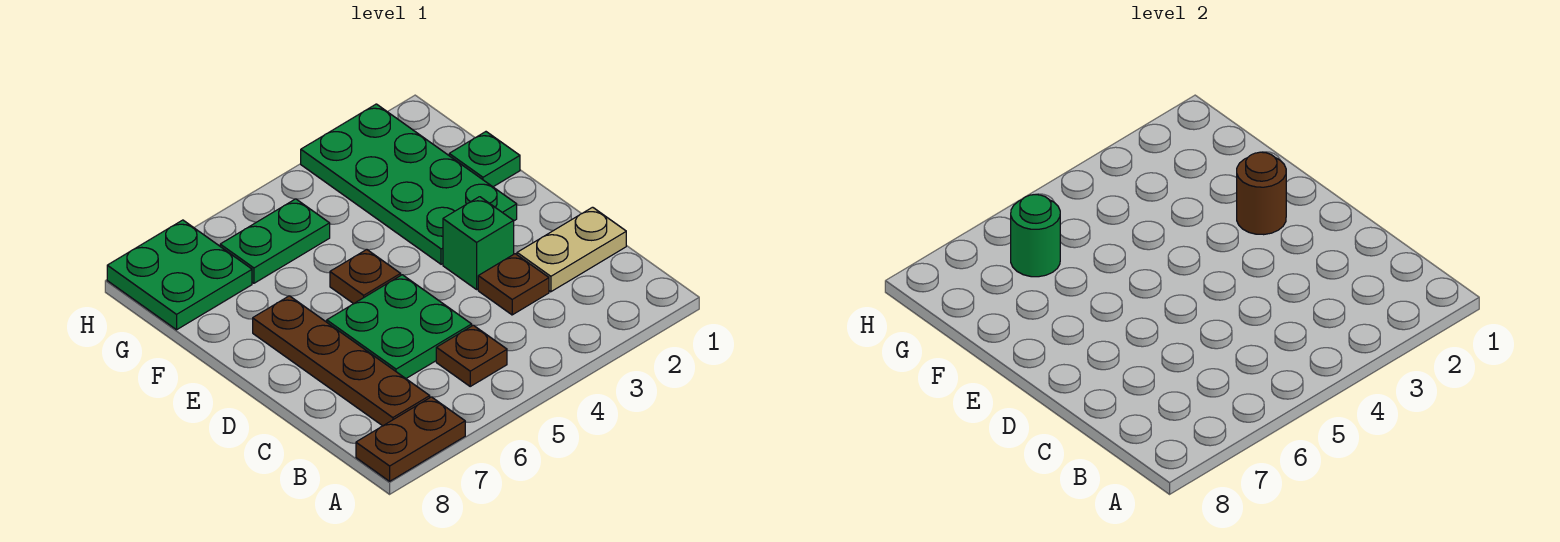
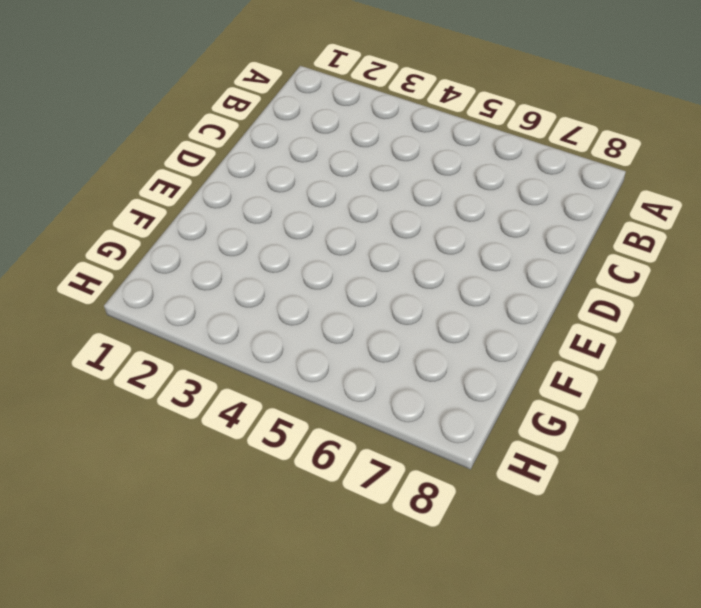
none -> brown 1x2 plate [356,397,465,481]
none -> brown 1x1 plate [436,325,507,386]
none -> brown 1x4 plate [253,296,430,426]

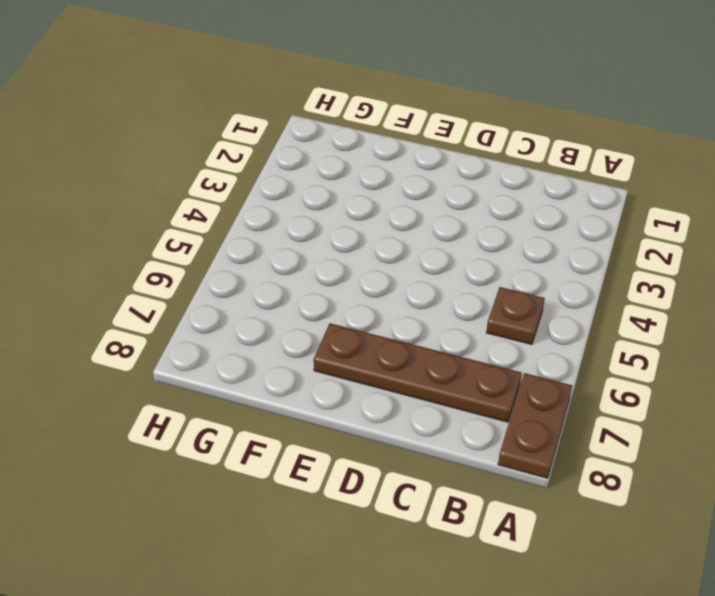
none -> tan 1x2 plate [517,207,626,292]
none -> brown 1x1 plate [478,254,549,315]
none -> green 2x2 plate [327,275,472,378]

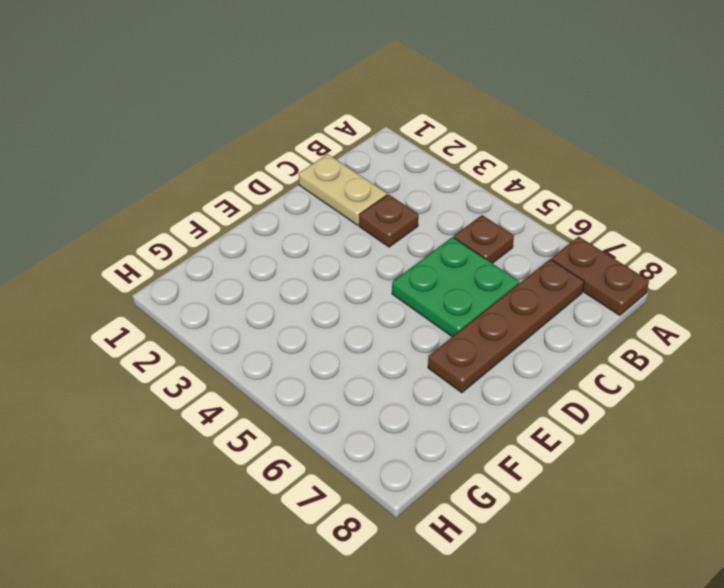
none -> green 1x1 brick [443,197,514,289]
none -> green 2x4 plate [301,104,517,264]
none -> brown 1x1 plate [330,249,401,304]

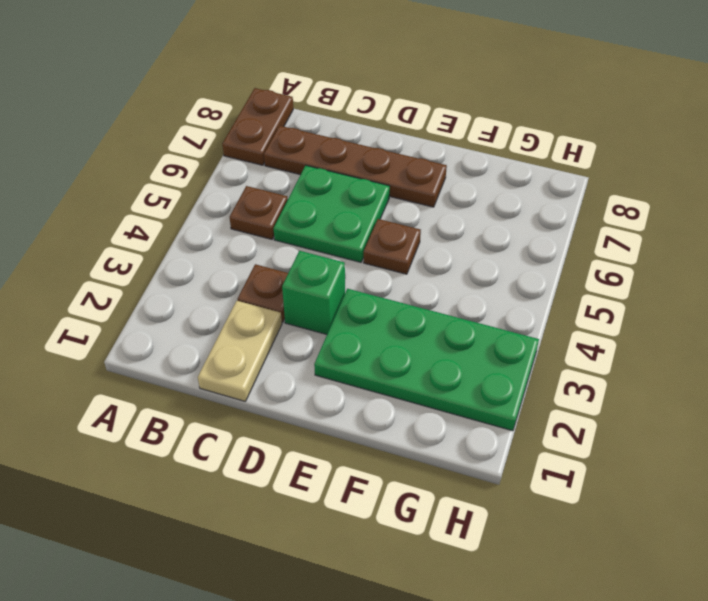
none -> green 1x1 plate [449,132,520,187]
none -> green 1x2 plate [220,199,330,283]
none -> green 2x2 plate [107,220,252,330]

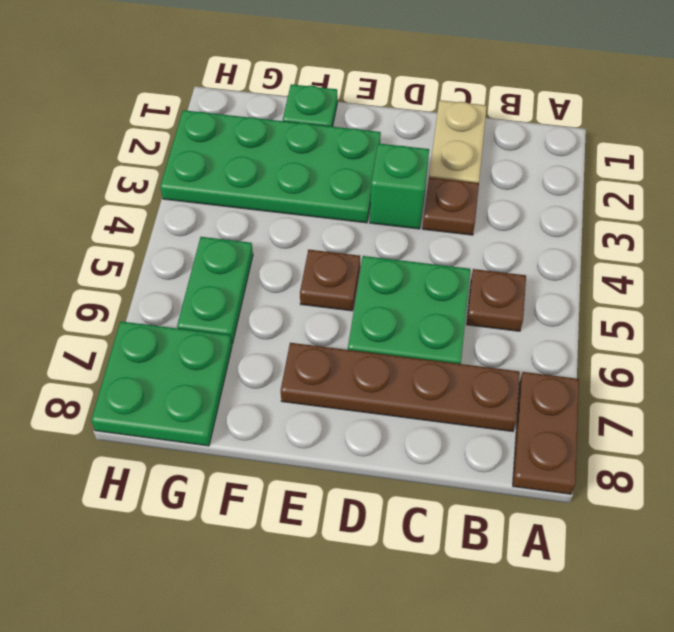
none -> brown 1x1 round brick [1237,152,1286,235]
none -> green 1x1 round brick [1011,195,1060,277]

